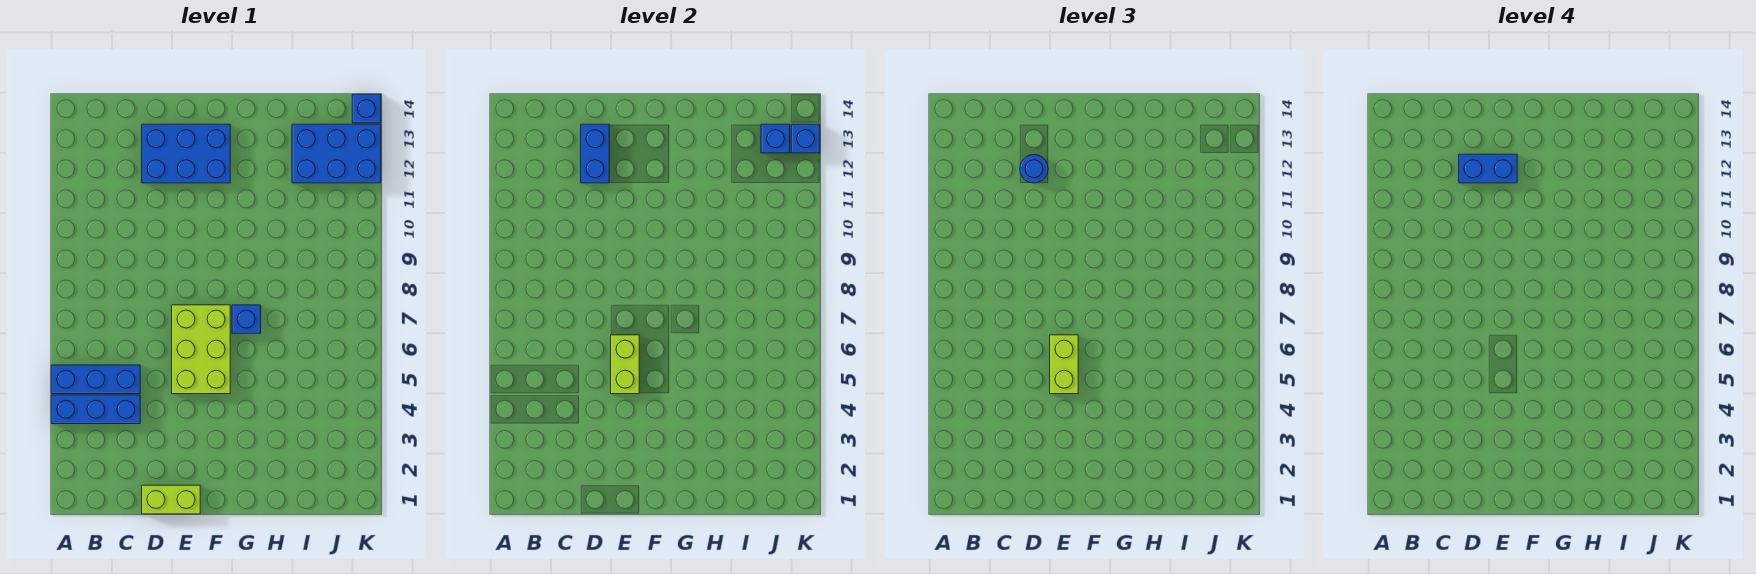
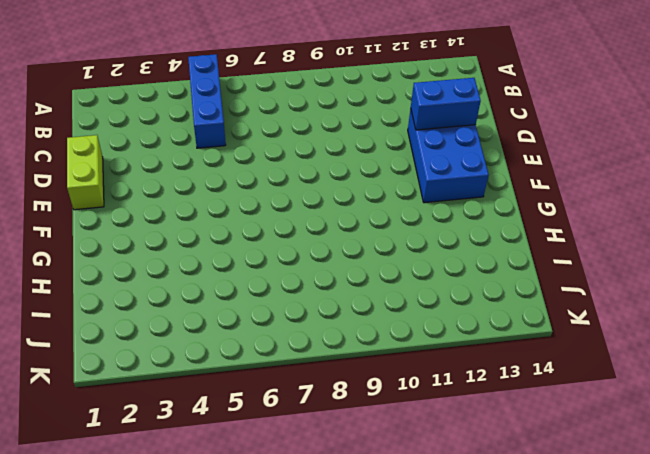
none -> blue 1x3 brick [51,395,140,424]
none -> lime 2x3 brick [172,305,230,394]
none -> blue 1x1 brick [232,305,261,333]

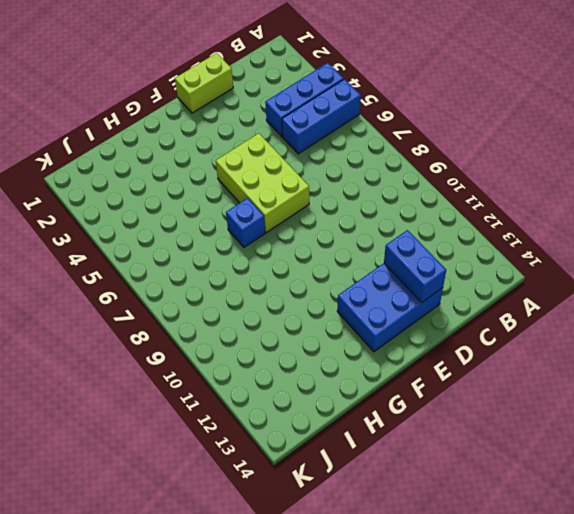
none -> blue 2x3 brick [292,124,381,183]
none -> blue 1x1 brick [352,94,381,123]
none -> lime 1x2 brick [611,335,639,394]

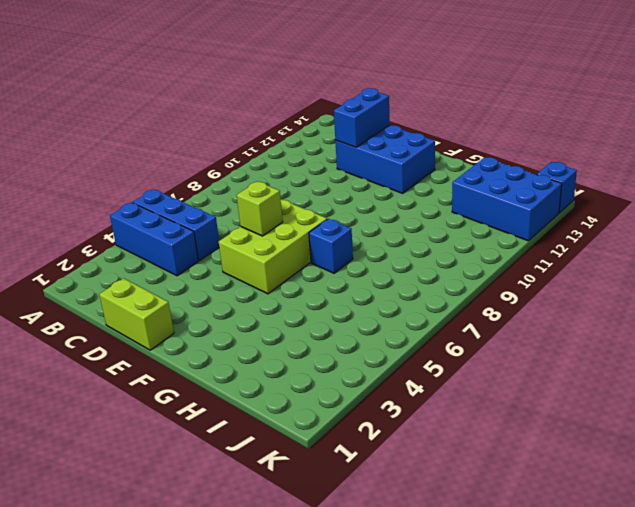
lime 1x1 brick [237,181,283,236] -> lime 1x2 brick [611,335,639,394]
none -> blue 1x1 brick [761,124,790,153]
none -> blue 1x1 brick [791,124,820,153]
none -> blue 1x1 round brick [1020,155,1048,183]

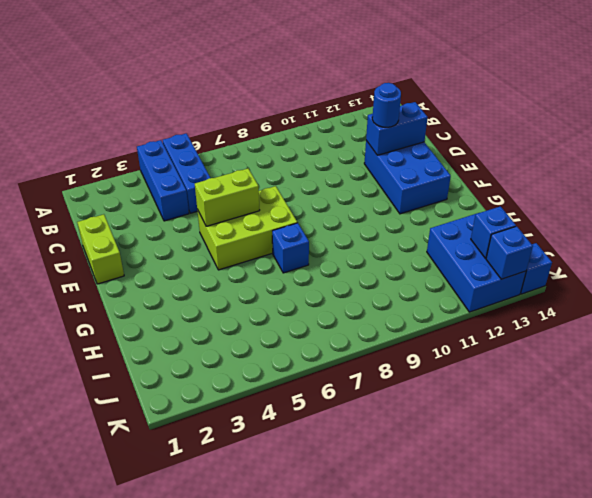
none -> lime 1x2 brick [1050,335,1078,394]
none -> blue 1x2 brick [1459,154,1517,183]

